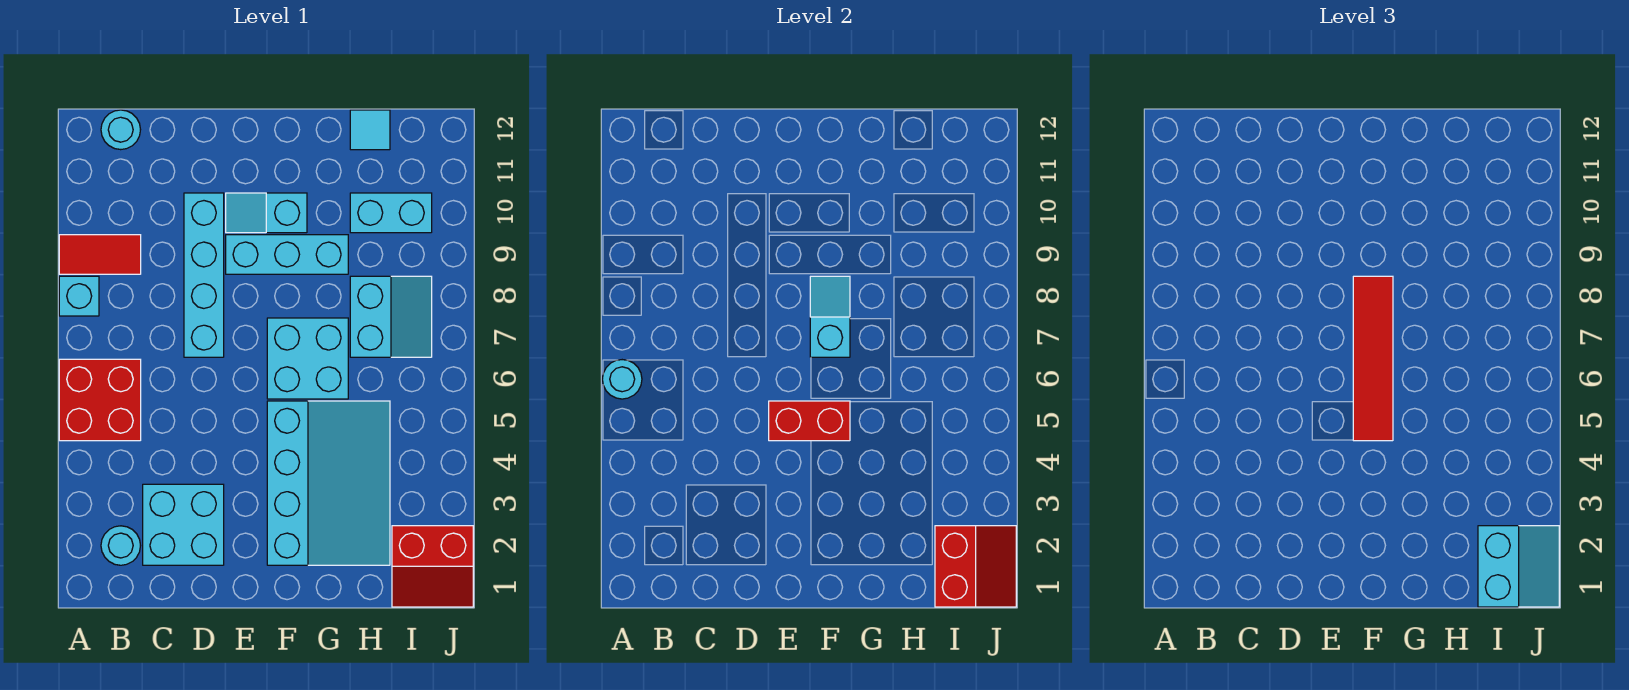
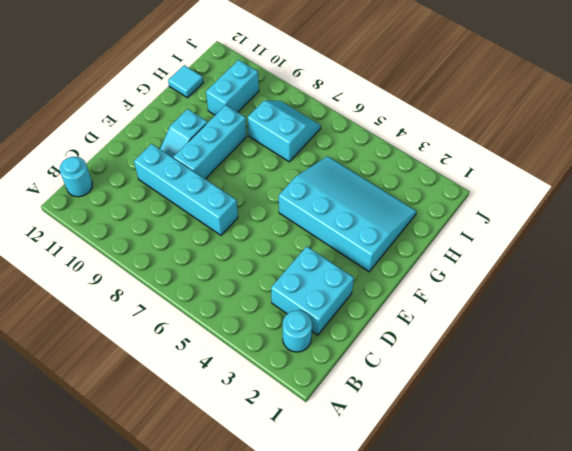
none -> red 2x2 brick [59,359,141,441]
none -> cyan 1x1 brick [59,276,99,316]
none -> red 1x2 tile [59,235,141,274]

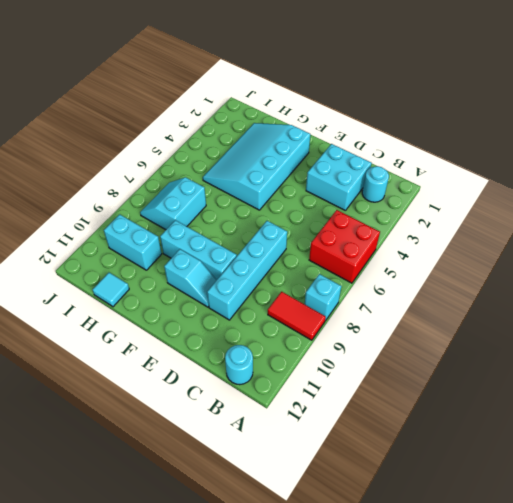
none -> cyan 2x2 brick [267,318,348,399]
none -> red 2x2 slope [392,526,473,607]
none -> cyan 1x1 round brick [602,360,642,399]

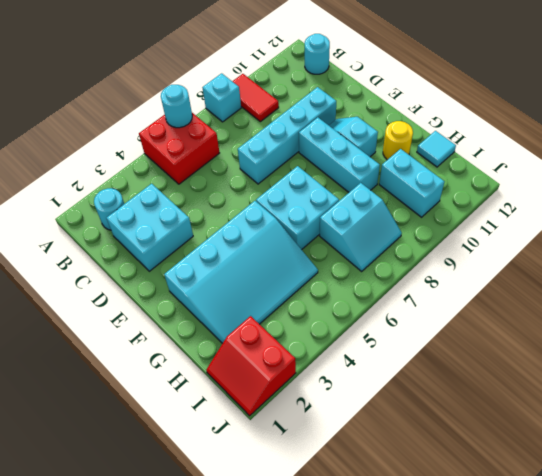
yellow 1x1 round brick [383,121,413,160] -> none
none -> red 1x2 brick [769,401,850,441]
none -> cyan 1x2 slope [810,276,850,357]
none -> red 2x2 slope [935,526,1016,607]

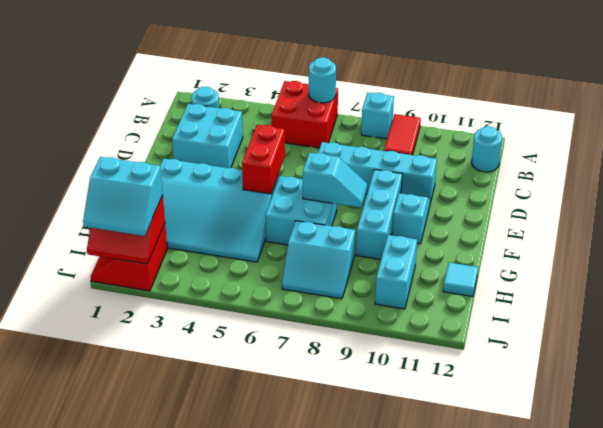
none -> red 1x4 tile [1353,276,1393,441]

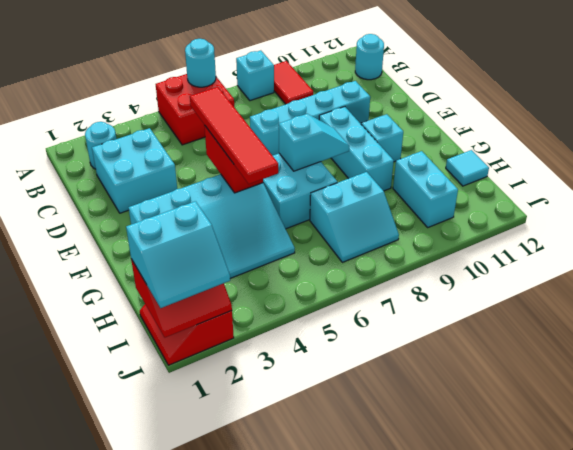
red 1x4 tile [190,87,278,184] -> red 1x4 tile turned to [1353,276,1393,441]

